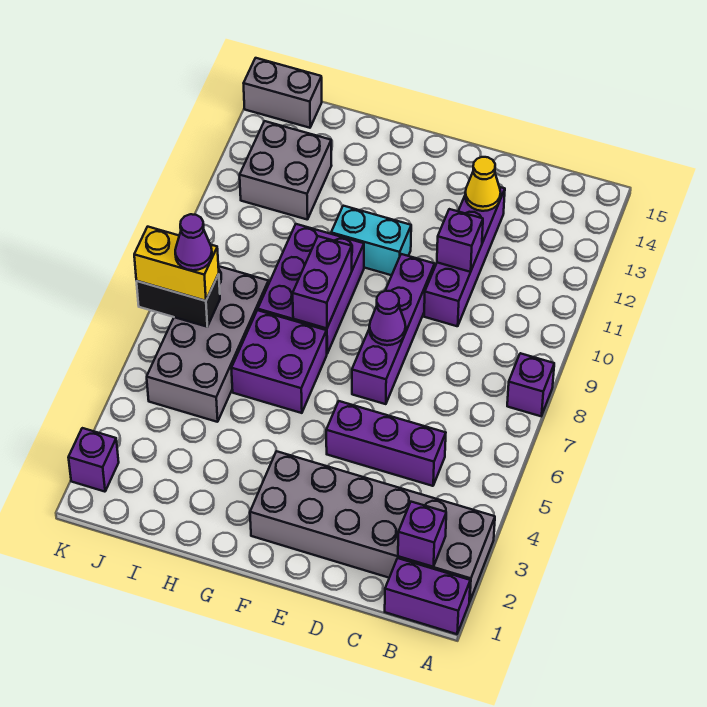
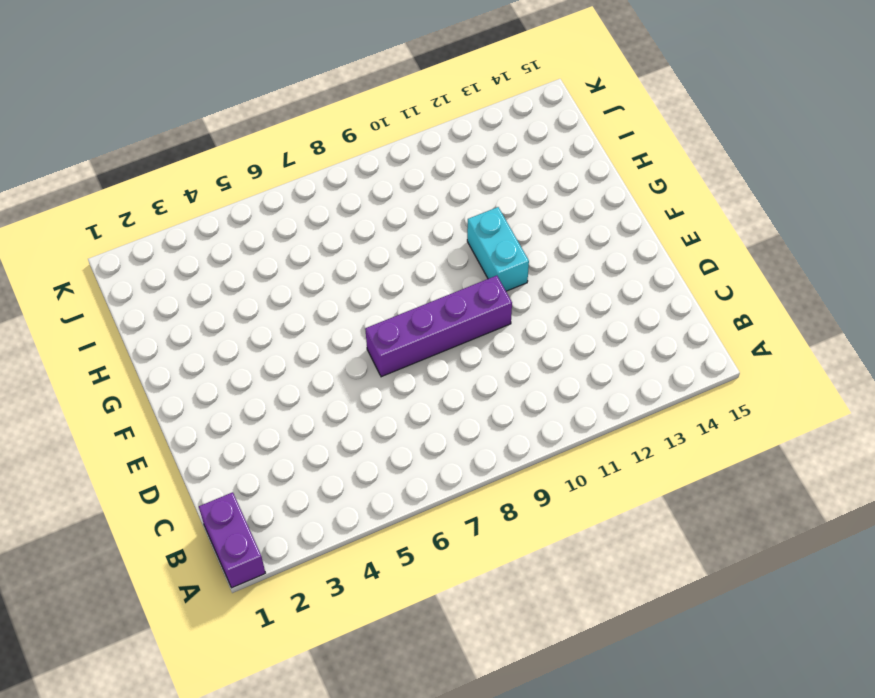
none -> grey 2x6 brick [250,451,495,602]
none -> purple 1x1 brick [507,353,554,416]
none -> purple 1x3 brick [326,401,446,486]

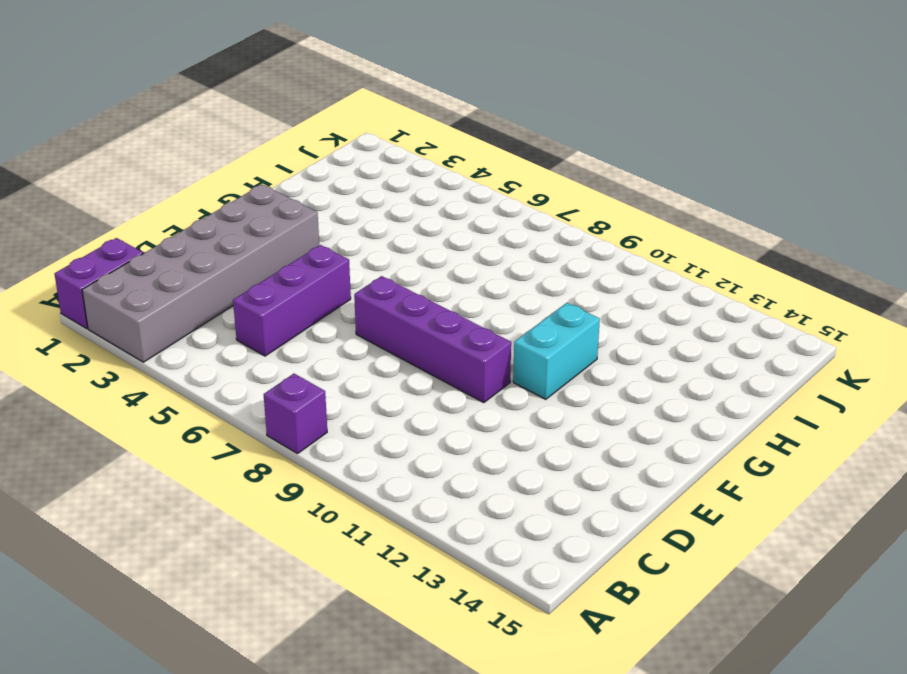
none -> purple 1x4 brick [424,187,505,326]
none -> purple 2x2 brick [231,310,327,413]
none -> purple 2x3 brick [258,224,364,353]

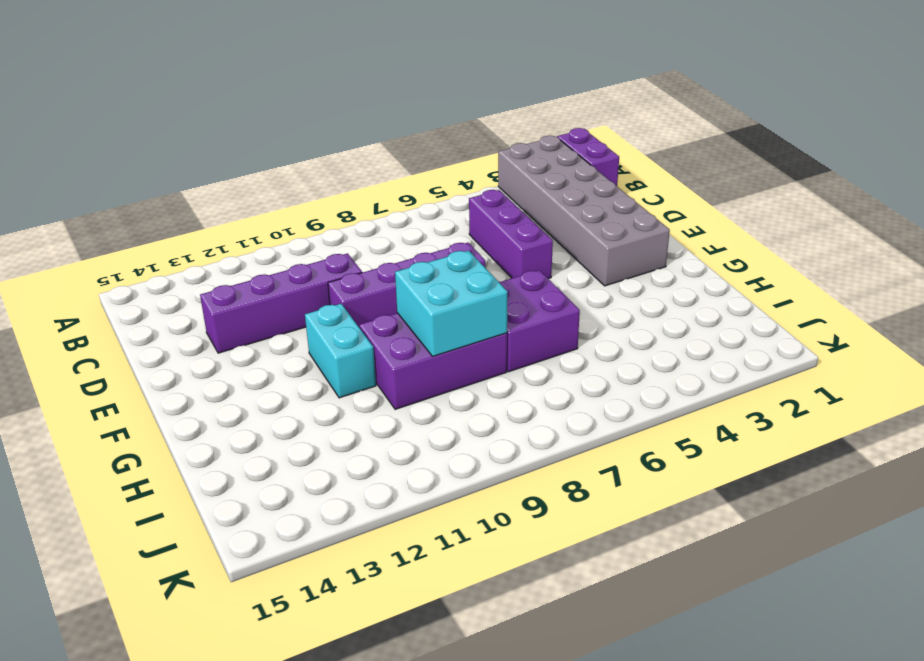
cyan 2x2 brick [395,251,508,356] -> purple 1x2 brick [293,236,352,329]
none -> purple 1x1 brick [507,353,554,416]
none -> grey 2x4 brick [147,266,269,422]
none -> grey 2x2 brick [239,121,332,220]

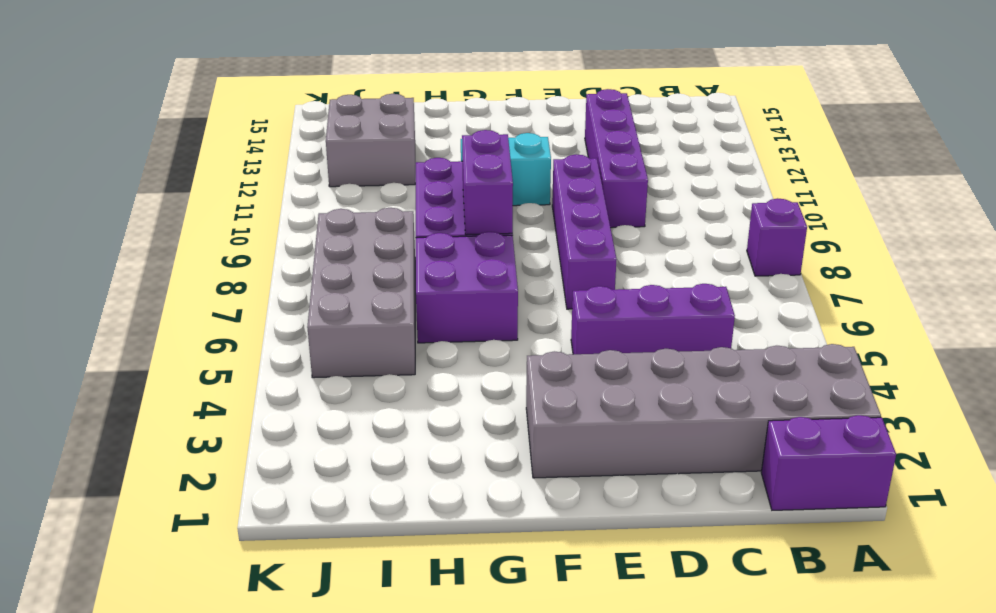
none -> grey 1x2 brick [244,58,322,128]
none -> purple 1x1 brick [68,428,119,492]
none -> purple 1x1 brick [398,502,446,567]

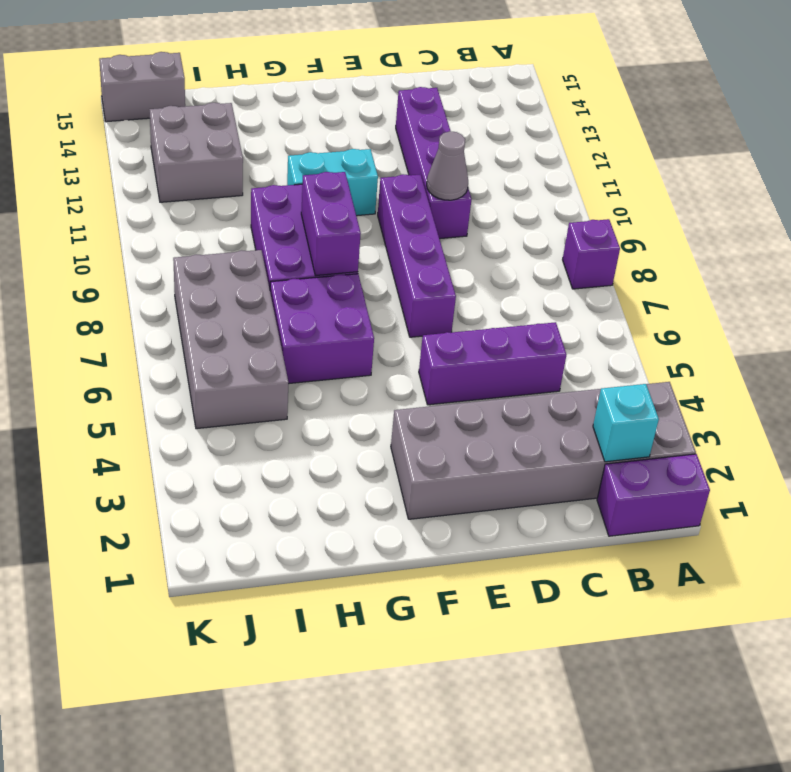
cyan 1x1 brick [593,384,659,462] -> purple 1x1 brick [398,502,446,567]
grey 1x1 cone [427,131,468,200] -> none
none -> purple 1x1 brick [68,428,119,492]
none -> purple 1x1 brick [437,209,483,272]
none -> yellow 1x1 cone [465,157,501,211]

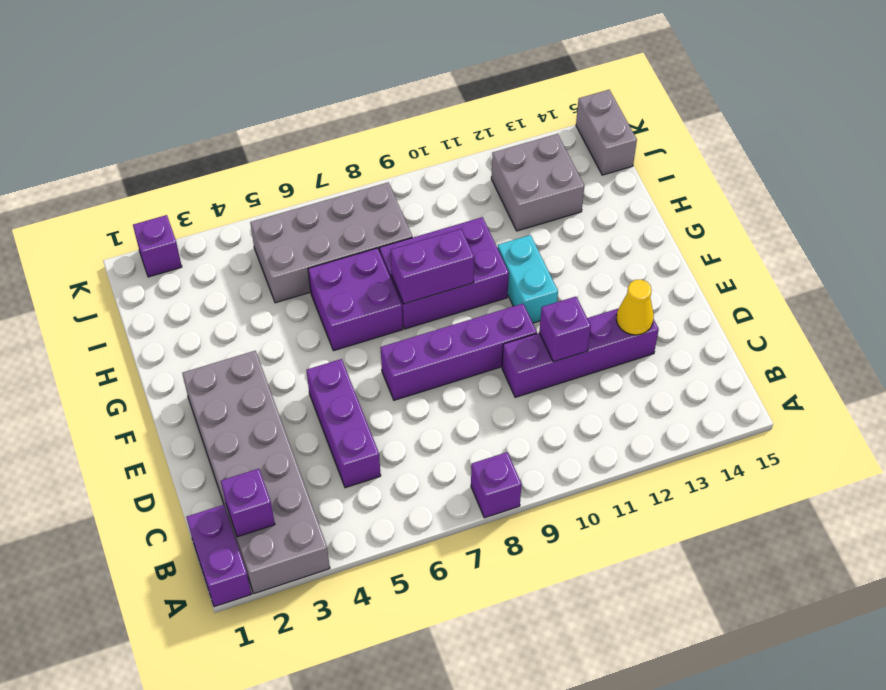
none -> purple 1x1 cone [369,291,406,345]
none -> black 1x2 brick [136,274,220,327]
none -> yellow 1x2 brick [134,227,219,301]

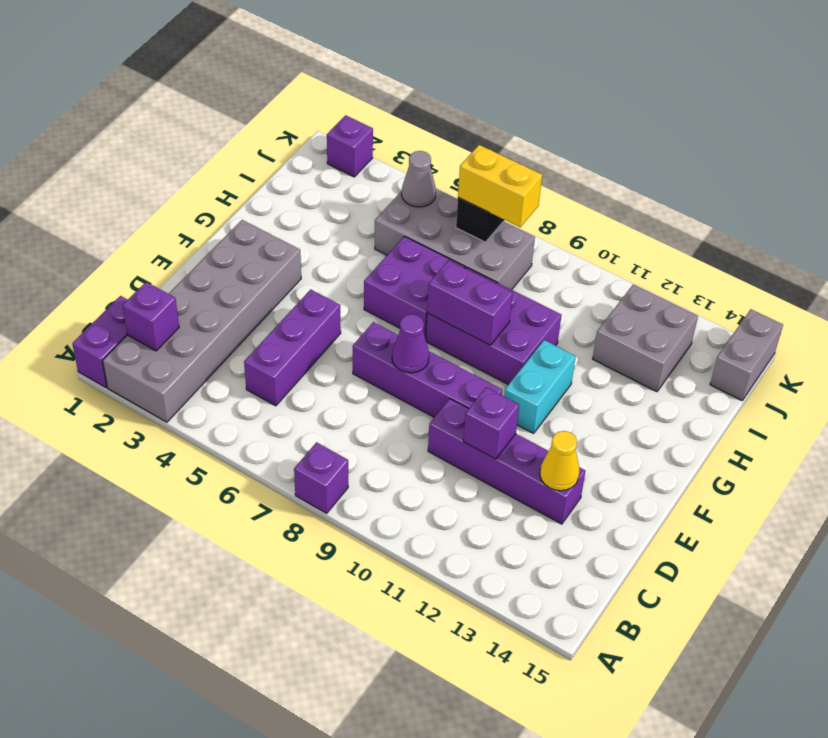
grey 1x1 cone [402,151,436,207] -> none
yellow 1x2 brick [458,145,542,227] -> yellow 1x2 brick turned to [134,227,219,301]
none -> purple 1x1 cone [175,214,212,270]

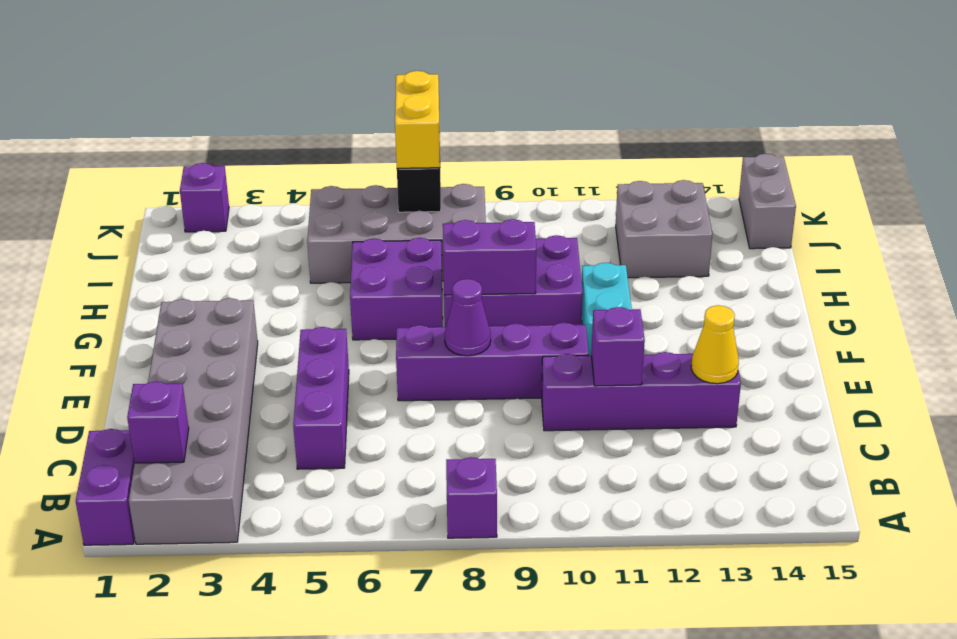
none -> purple 1x1 cone [175,214,212,270]

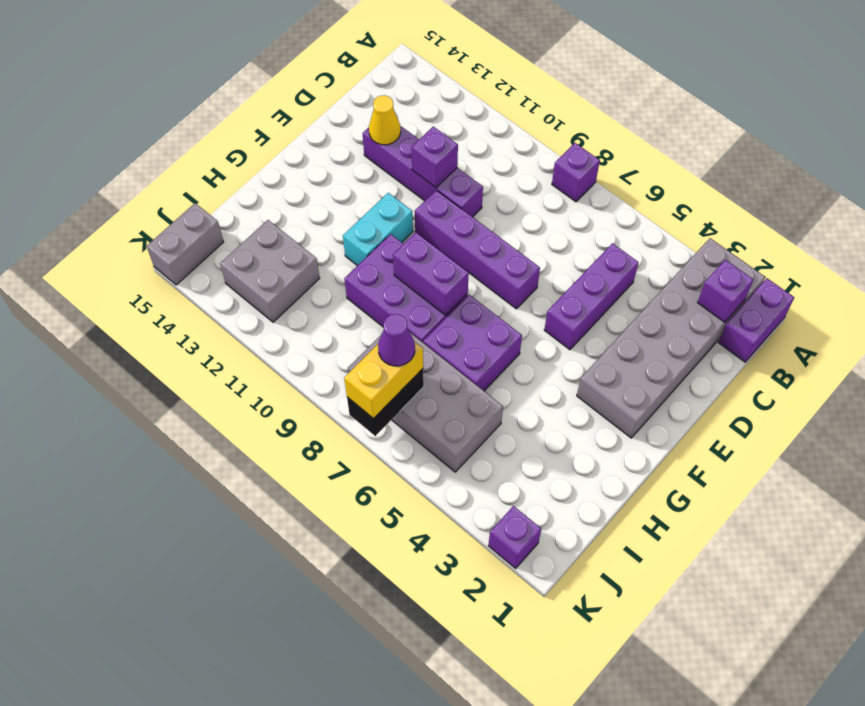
none -> purple 1x1 cone [369,291,406,345]

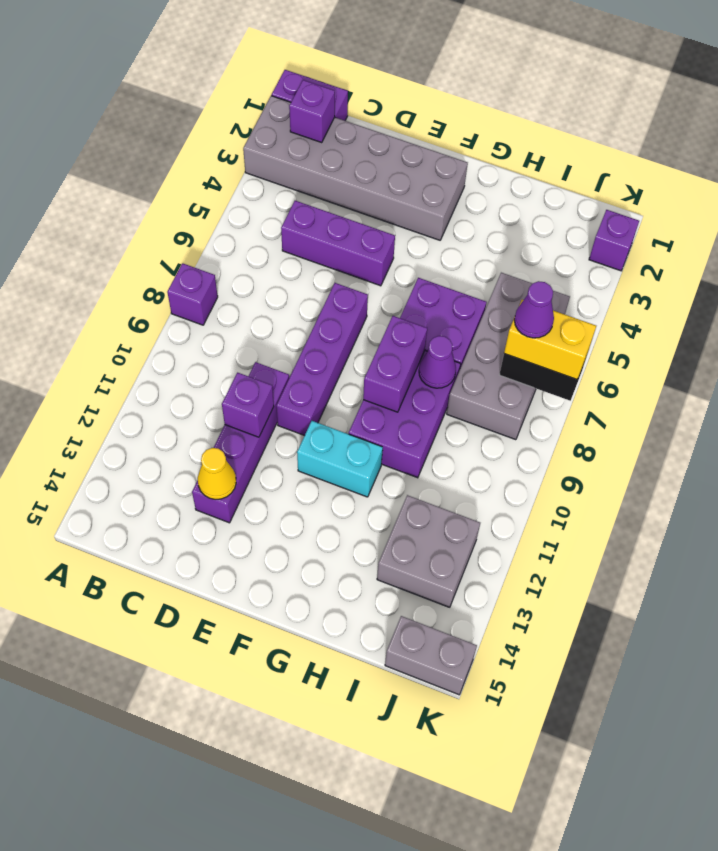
purple 1x1 cone [419,336,456,388] -> purple 1x1 cone moved to [369,291,406,345]

